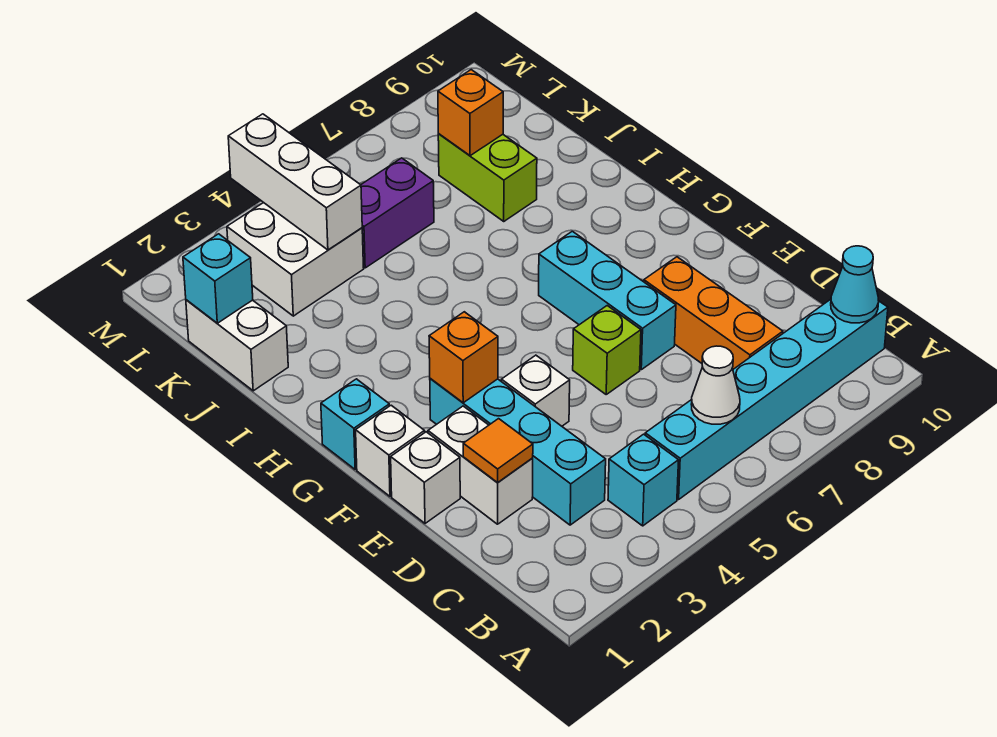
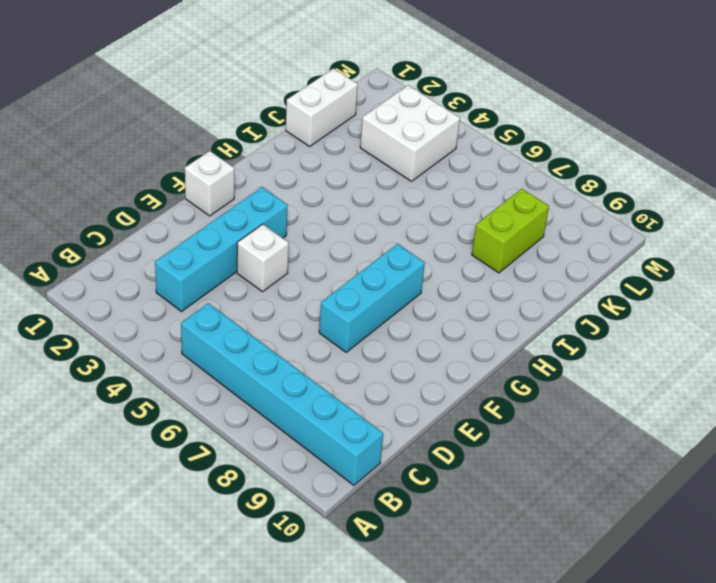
none -> cyan 1x1 brick [608,434,679,526]
none -> orange 1x3 brick [644,257,783,369]
none -> white 1x2 brick [428,406,533,524]

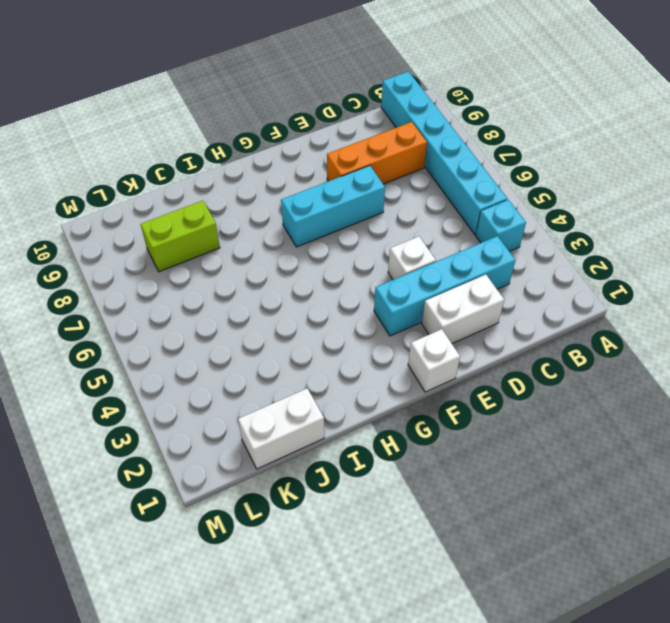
none -> white 1x1 brick [391,432,460,523]
none -> lime 1x1 brick [573,306,641,394]
none -> cyan 1x1 brick [321,379,389,469]

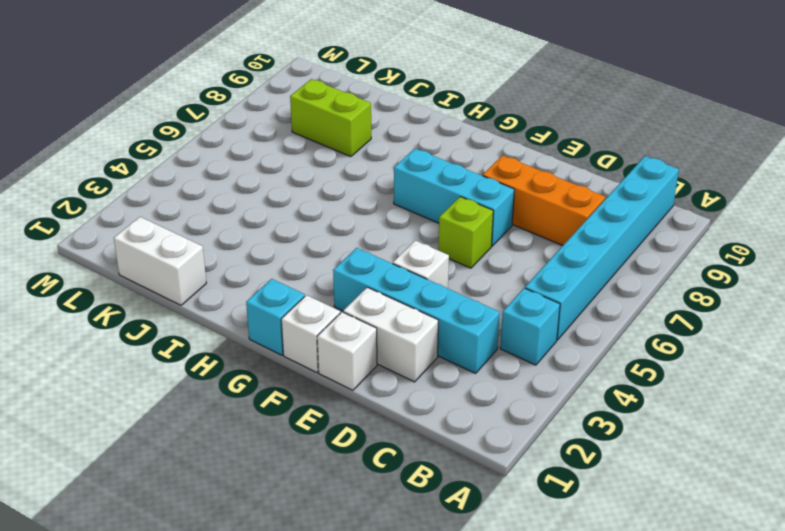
none -> white 2x2 brick [227,203,364,316]
none -> purple 1x2 brick [361,158,434,268]
none -> white 1x1 cone [691,346,740,424]

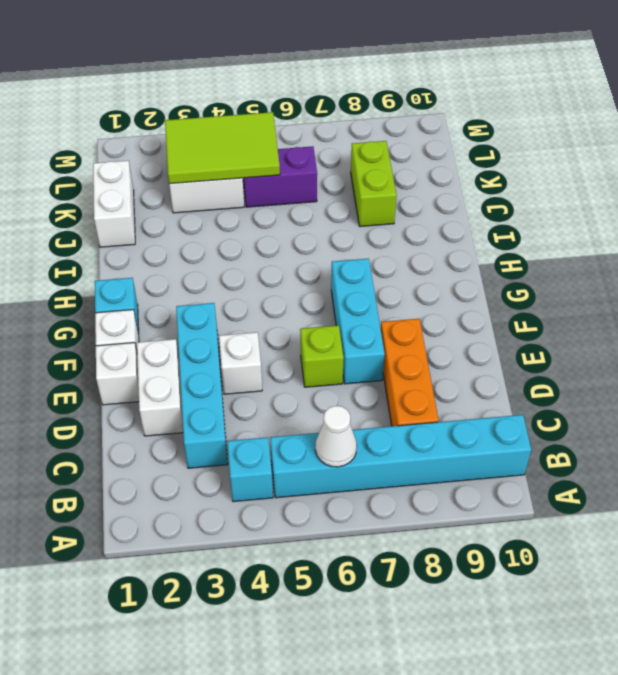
lime 2x3 tile [165,112,280,184] -> white 1x3 brick [228,114,362,250]
none -> cyan 1x1 cone [831,246,879,323]
none -> orange 1x1 tile [463,419,533,482]
none -> orange 1x1 brick [429,312,498,403]

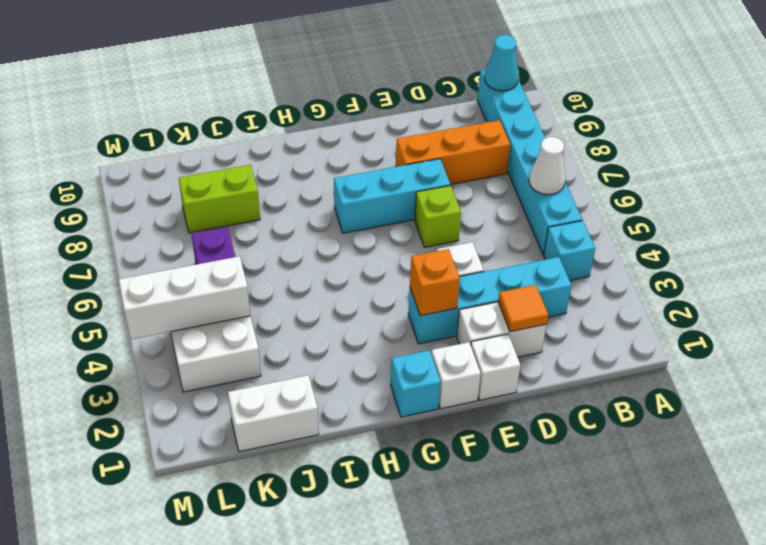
none -> cyan 1x1 brick [183,234,253,323]
none -> orange 1x1 brick [438,70,503,156]

